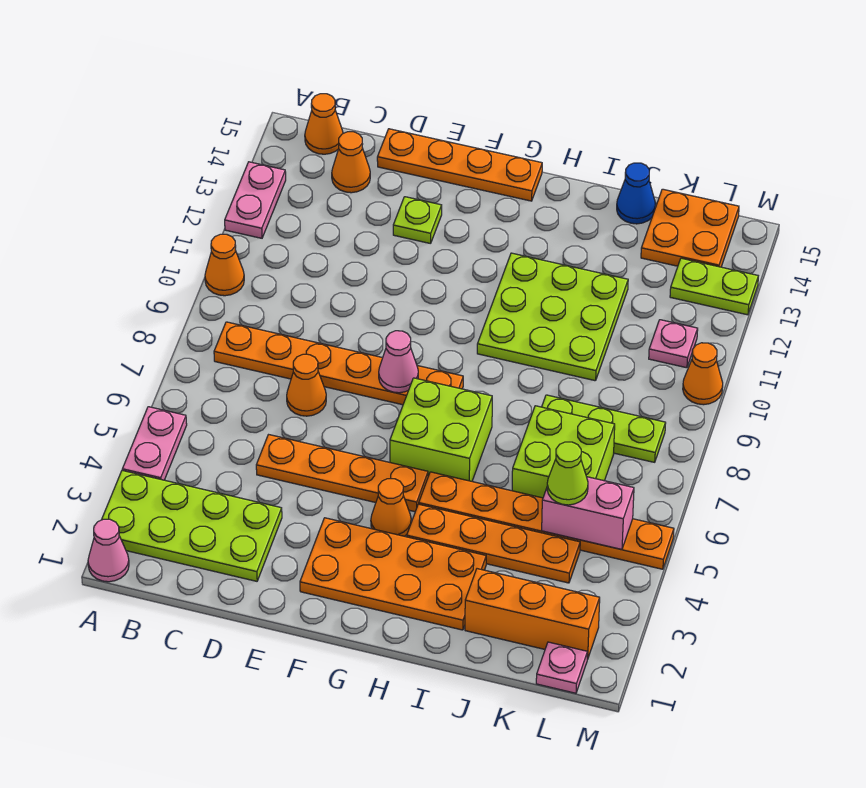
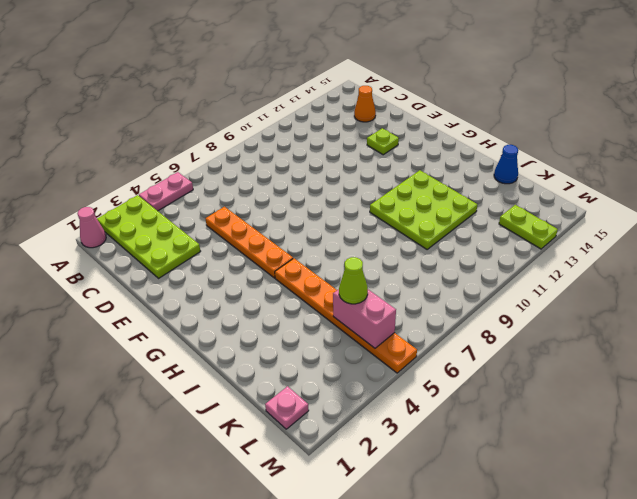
none -> orange 1x1 cone [205,234,244,296]
none -> pink 1x2 plate [225,162,286,238]
none -> orange 1x6 plate [214,322,463,405]
none -> orange 1x1 cone [305,94,343,154]

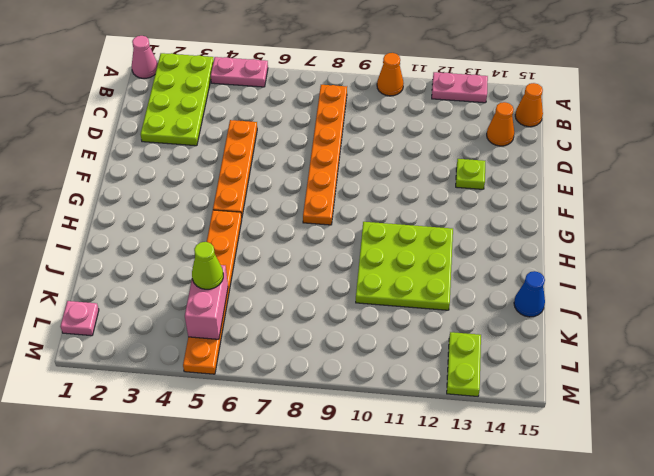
none -> orange 1x1 cone [287,354,326,416]
none -> orange 1x4 plate [377,129,542,201]
none -> orange 2x4 plate [300,518,486,630]
none -> orange 1x1 cone [371,479,411,536]

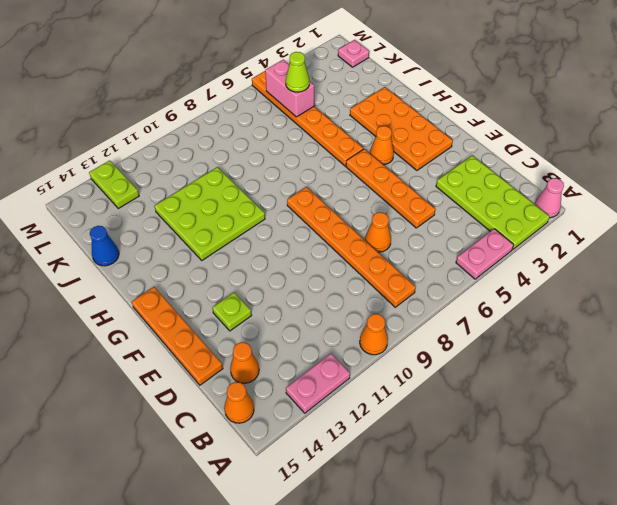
none -> lime 2x2 brick [390,378,492,481]
none -> orange 1x4 plate [407,504,580,583]
none -> orange 1x3 brick [465,569,600,659]
none -> lime 2x2 brick [512,406,615,498]

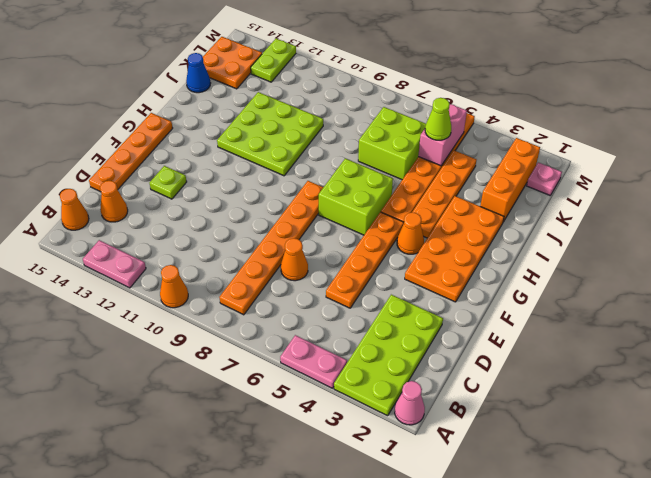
none -> lime 1x3 plate [542,395,666,462]
none -> pink 1x1 plate [649,320,698,368]
none -> orange 1x1 cone [683,343,723,405]
none -> pink 1x1 cone [379,331,418,393]

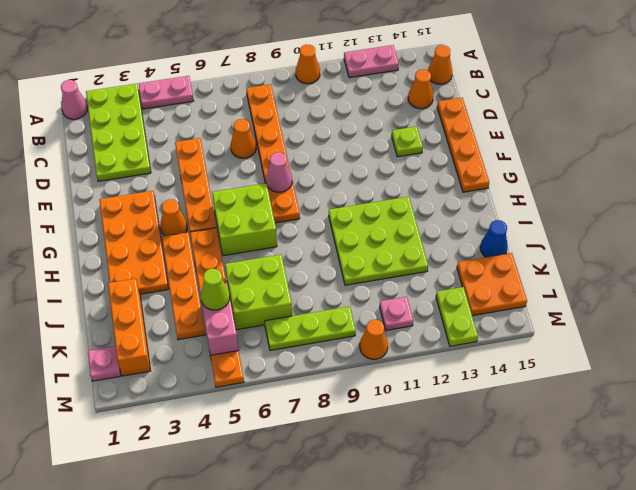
lime 1x3 plate [265,306,356,351] -> lime 1x3 plate turned to [542,395,666,462]

